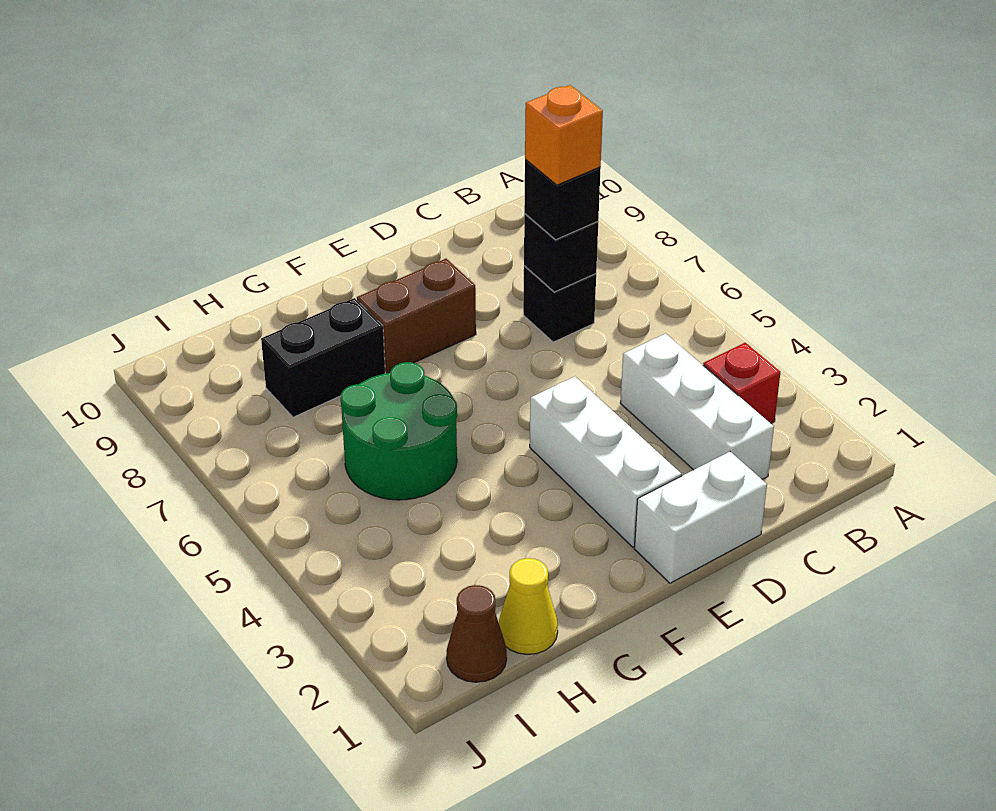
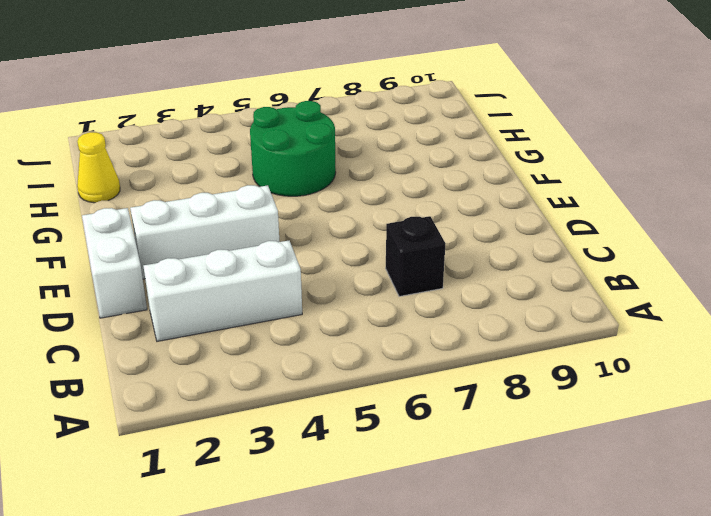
none -> red 1x1 brick [703,343,780,423]
none -> brown 1x2 brick [357,259,476,373]
none -> black 1x2 brick [261,298,385,417]

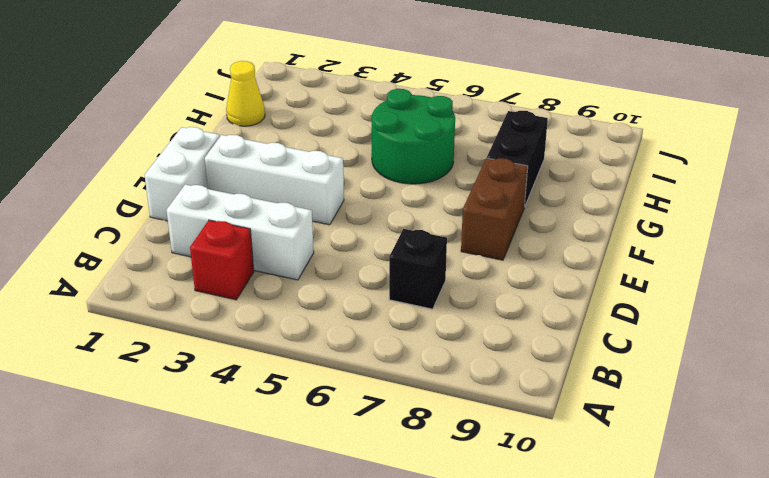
none -> brown 1x1 cone [446,585,507,682]
none -> black 1x1 brick [524,214,598,292]
none -> black 1x1 brick [524,159,601,240]

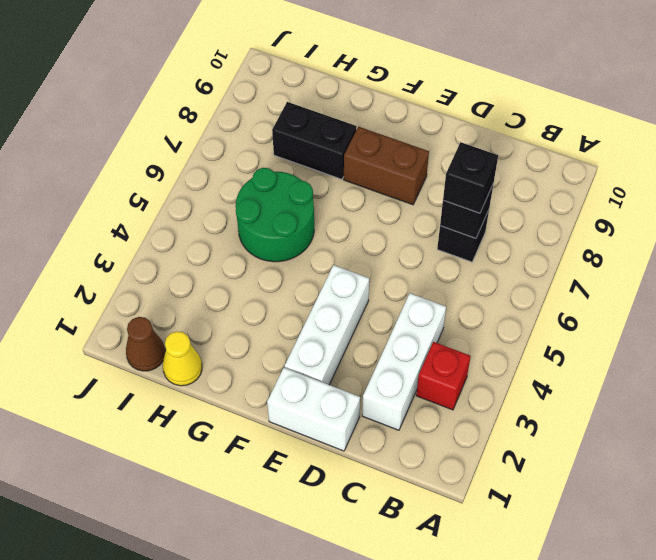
none -> orange 1x1 brick [525,85,603,185]

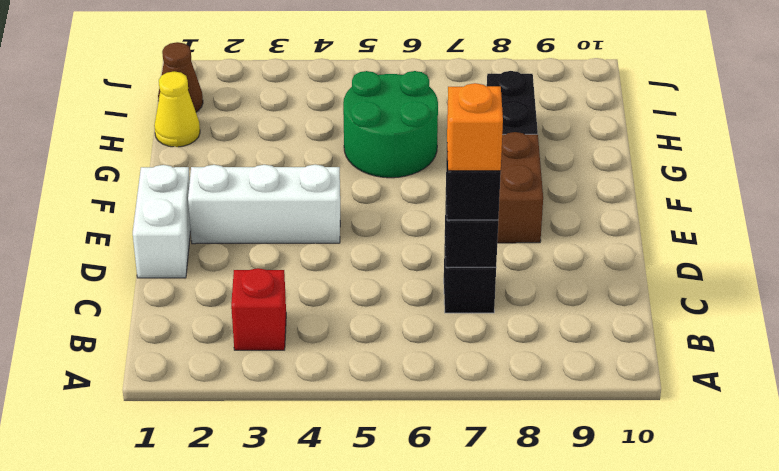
none -> white 1x3 brick [620,333,774,479]

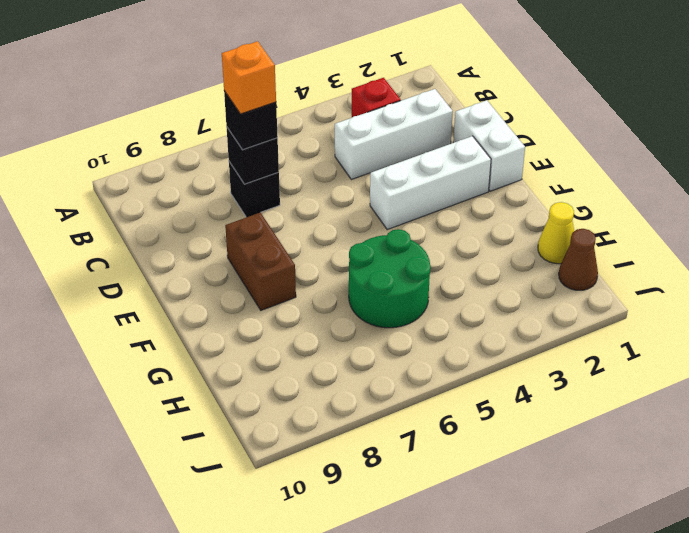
none -> black 1x2 brick [261,298,385,417]

